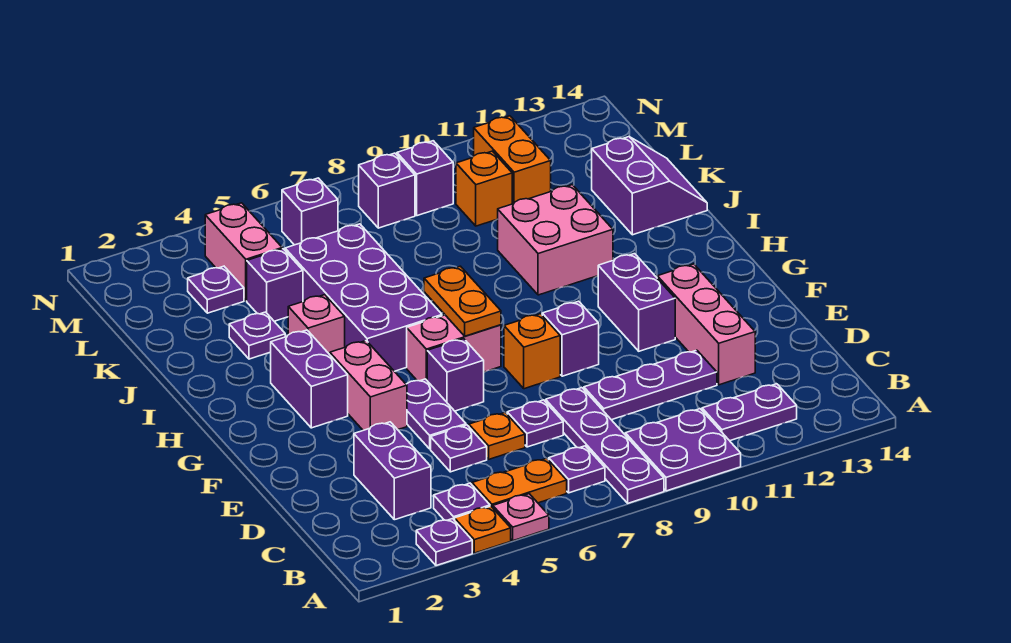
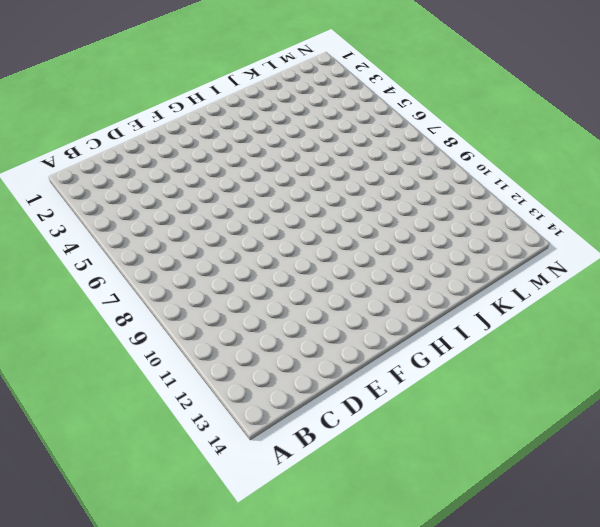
none -> purple 1x1 plate [416,519,472,566]
none -> orange 1x1 plate [455,506,511,553]
none -> pink 1x1 plate [493,494,549,541]
none -> purple 1x4 plate [546,388,664,503]

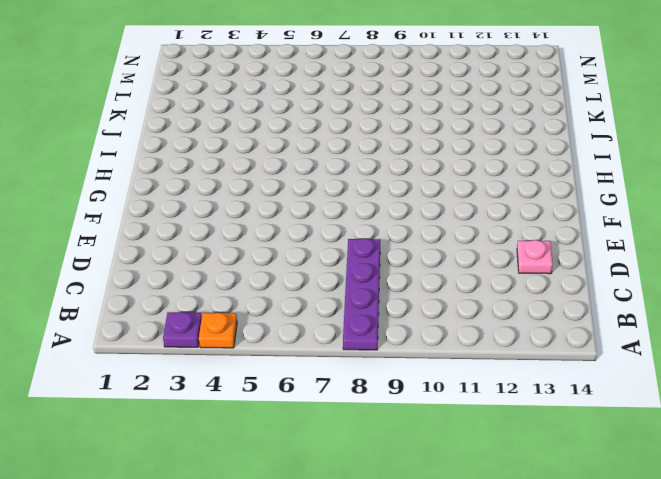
pink 1x1 plate [517,240,553,274] -> pink 1x1 plate moved to [493,494,549,541]
none -> purple 2x2 plate [625,409,741,491]
none -> purple 1x1 plate [434,483,490,520]
none -> orange 1x2 plate [472,458,567,508]
none -> purple 1x1 plate [549,446,605,493]

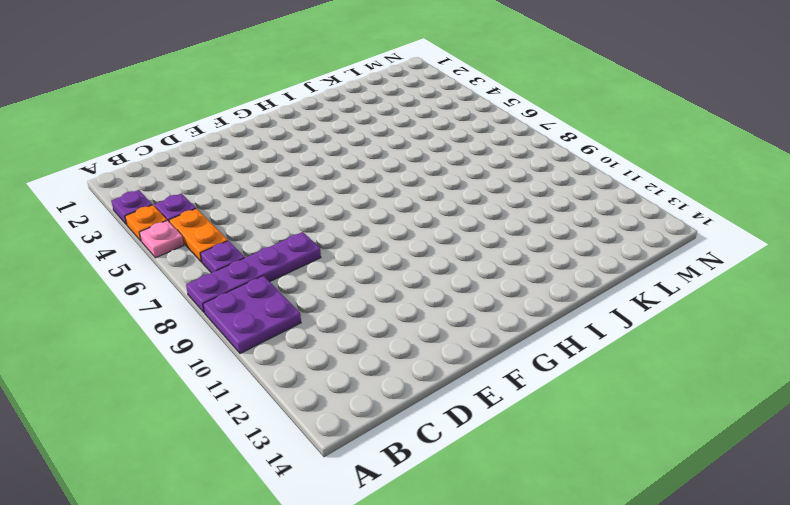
none -> purple 1x2 plate [702,384,797,441]
none -> purple 1x2 brick [354,422,431,520]
none -> purple 1x1 plate [431,425,487,472]
none -> orange 1x1 plate [469,413,525,459]

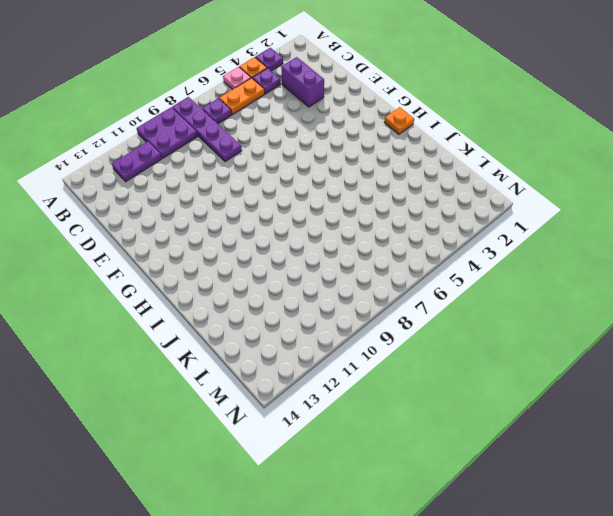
orange 1x1 plate [384,107,414,134] -> orange 1x1 plate moved to [469,413,525,459]
none -> purple 1x1 plate [431,425,487,472]
none -> purple 1x1 plate [507,400,563,447]
none -> purple 1x3 plate [584,350,717,420]
none -> pink 1x3 brick [657,264,755,385]

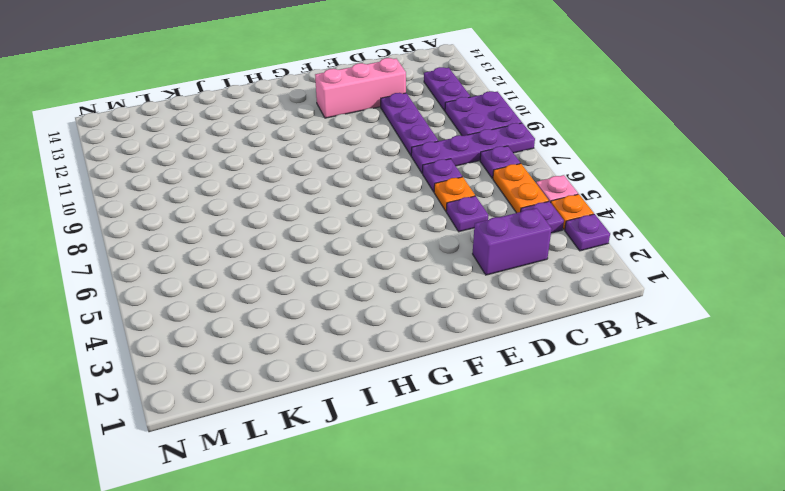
none -> purple 1x2 plate [406,379,466,449]
none -> pink 1x2 brick [330,341,407,430]
none -> purple 1x1 brick [427,339,484,411]
none -> orange 1x1 brick [504,314,560,389]

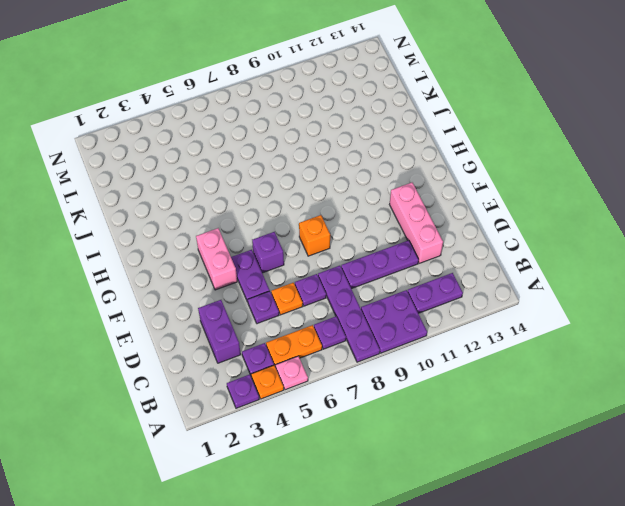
none -> purple 1x1 brick [542,301,599,376]
none -> purple 1x2 brick [598,254,675,351]
none -> purple 1x2 brick [271,330,348,428]
none -> pink 1x2 brick [407,315,501,381]

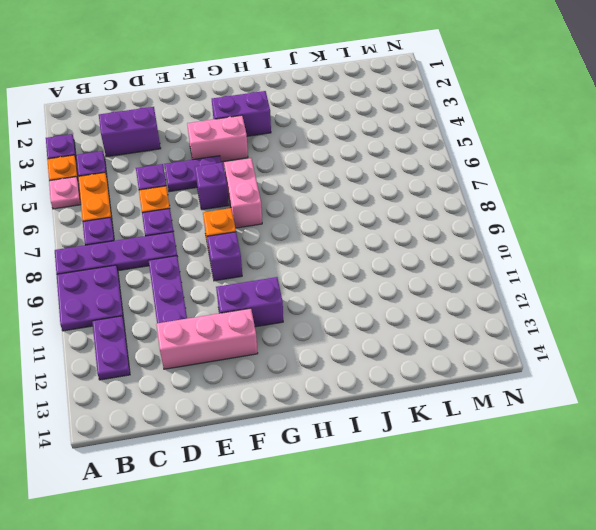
none -> purple 2x4 brick [285,224,442,371]
none -> pink 1x1 brick [288,295,345,355]
none -> pink 2x2 brick [498,185,613,295]
none -> purple 1x1 plate [229,312,285,359]

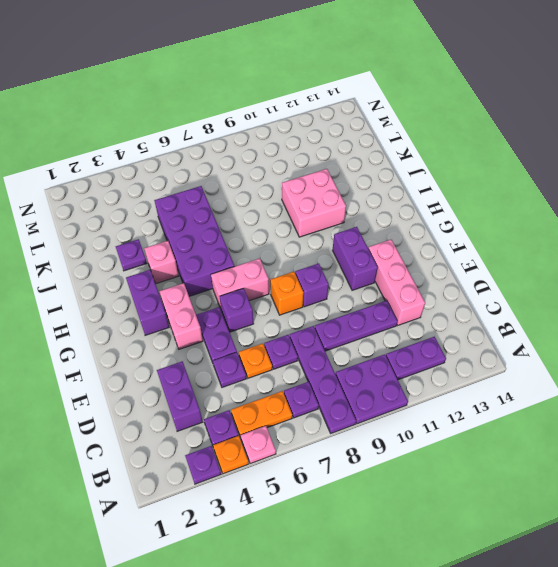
none -> purple 2x2 slope [592,137,707,235]
none -> purple 1x1 brick [247,249,303,321]
none -> purple 1x1 plate [188,266,244,313]
none -> pink 1x2 brick [205,203,282,301]

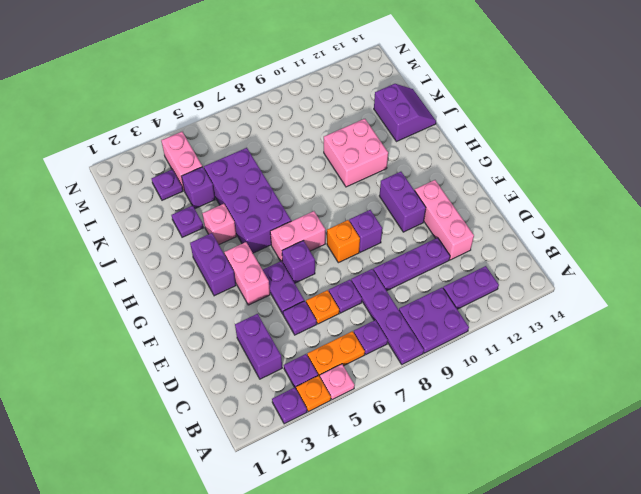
none -> orange 1x1 brick [456,151,512,226]
none -> orange 1x2 brick [474,116,551,204]
none -> purple 1x1 brick [282,178,338,245]
none -> purple 1x1 brick [359,153,415,228]

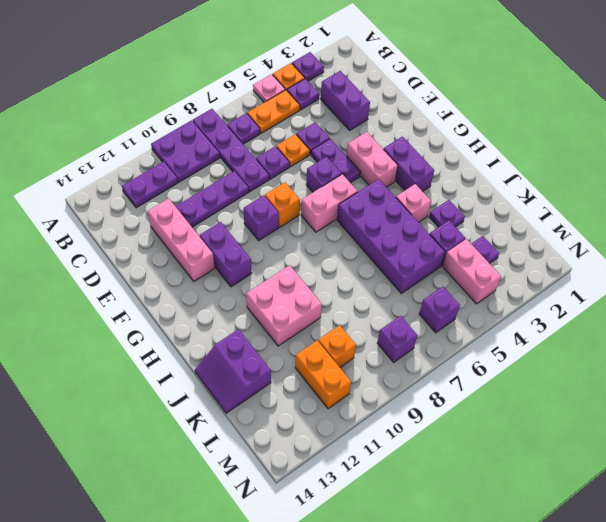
none -> purple 1x1 brick [397,141,453,216]
none -> orange 1x2 plate [424,266,501,336]

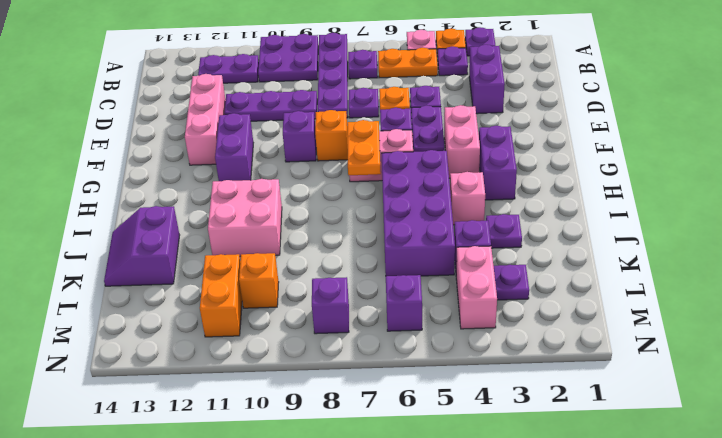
none -> purple 1x1 brick [397,141,453,216]

